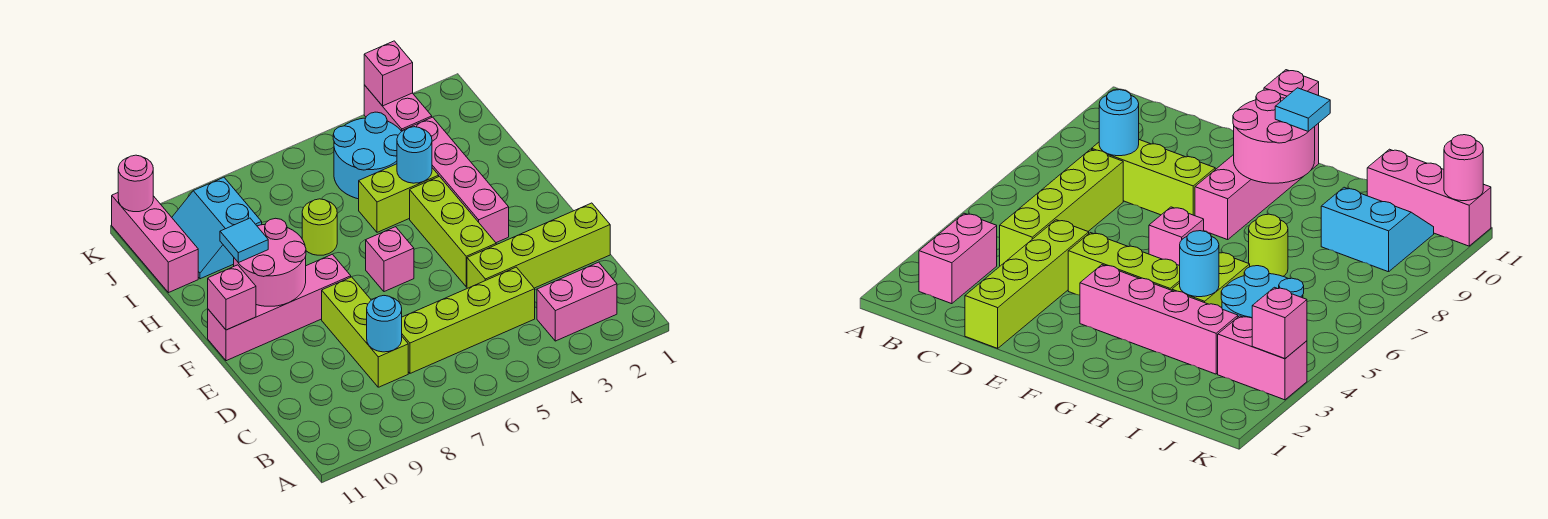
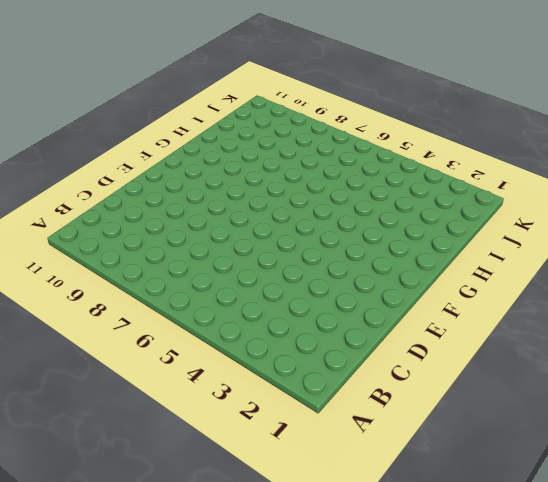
none -> pink 1x2 brick [537,262,617,341]
none -> lime 1x4 brick [402,267,535,373]
none -> lime 1x3 brick [322,277,408,387]

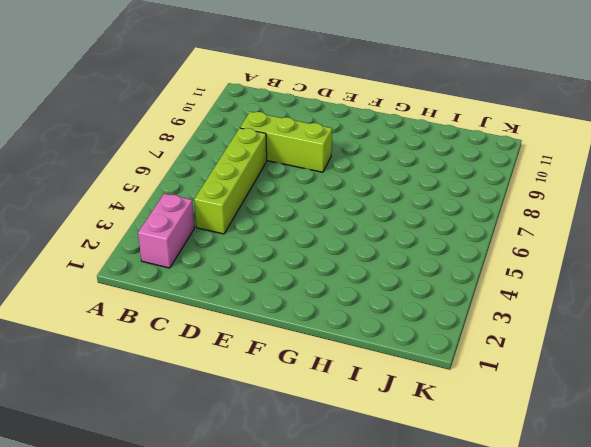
none -> lime 1x4 brick [467,203,610,288]
none -> lime 1x3 brick [410,176,496,287]
none -> pink 1x4 brick [404,117,509,243]

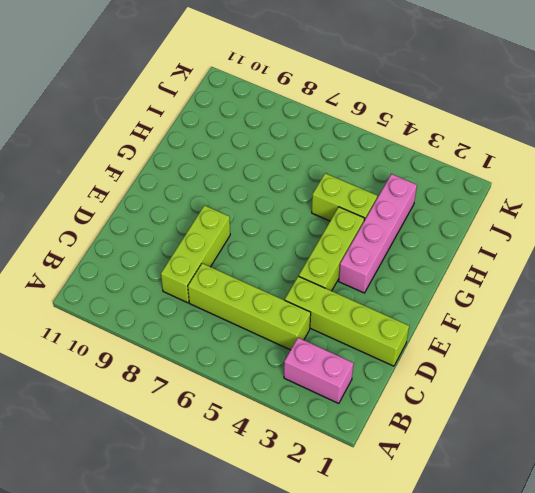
none -> pink 1x1 brick [366,227,414,292]
none -> pink 1x4 brick [208,254,351,361]
none -> lime 1x1 round brick [302,199,337,255]

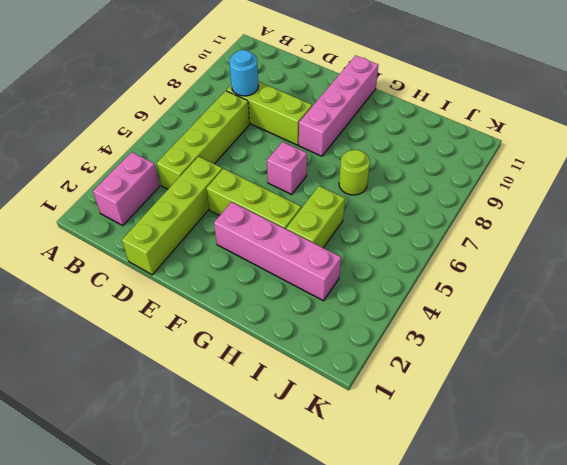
none -> cyan 2x2 round brick [333,112,402,199]
none -> cyan 2x2 slope [172,177,262,279]
none -> pink 1x3 brick [112,193,198,293]

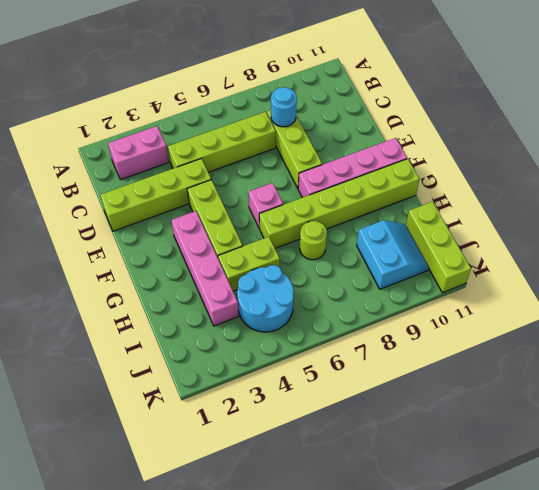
lime 1x6 brick [259,159,419,248] -> none
lime 1x3 brick [406,202,471,293] -> pink 1x3 brick [112,193,198,293]
none -> pink 1x2 brick [364,85,432,131]
none -> pink 2x2 round brick [234,218,306,306]
none -> pink 1x1 brick [208,265,256,330]

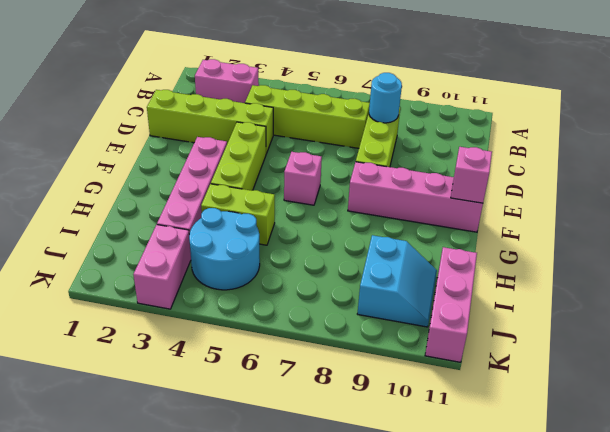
none -> lime 1x1 round brick [302,199,337,255]
none -> pink 2x2 round brick [234,218,306,306]
none -> cyan 1x1 round brick [397,127,432,183]

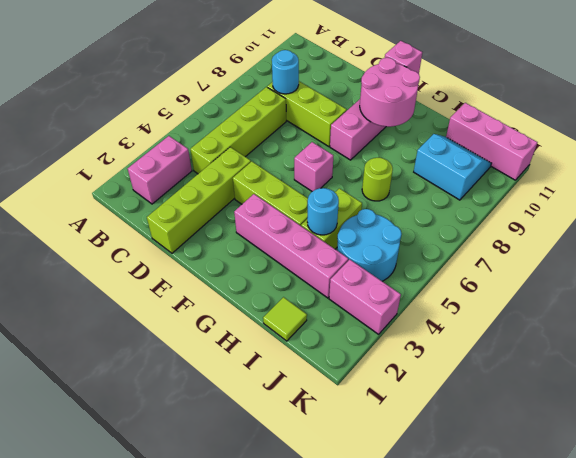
lime 1x1 tile [263,297,307,341] -> none
none -> pink 1x1 brick [364,41,413,106]
none -> pink 1x1 round brick [118,155,153,212]
none -> cyan 1x1 tile [220,218,268,263]

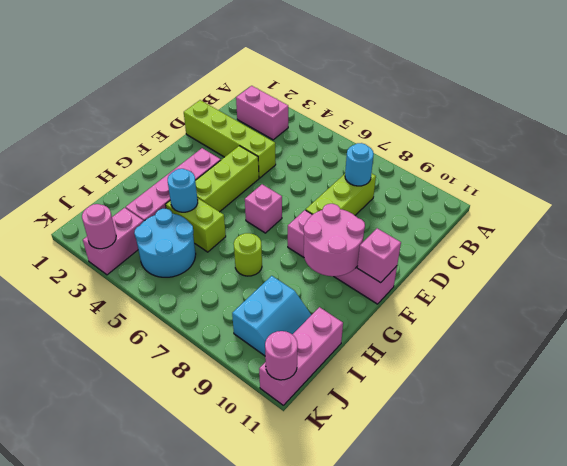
pink 1x1 round brick [82,204,116,249] -> pink 1x1 brick [364,41,413,106]
none -> lime 1x4 brick [402,267,535,373]
none -> cyan 1x1 tile [220,218,268,263]

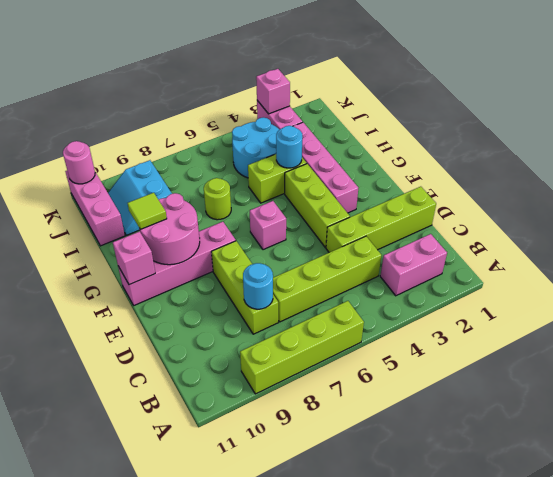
lime 1x4 brick [240,301,364,394] -> none
lime 1x1 tile [128,193,167,230] -> cyan 1x1 tile [220,218,268,263]

